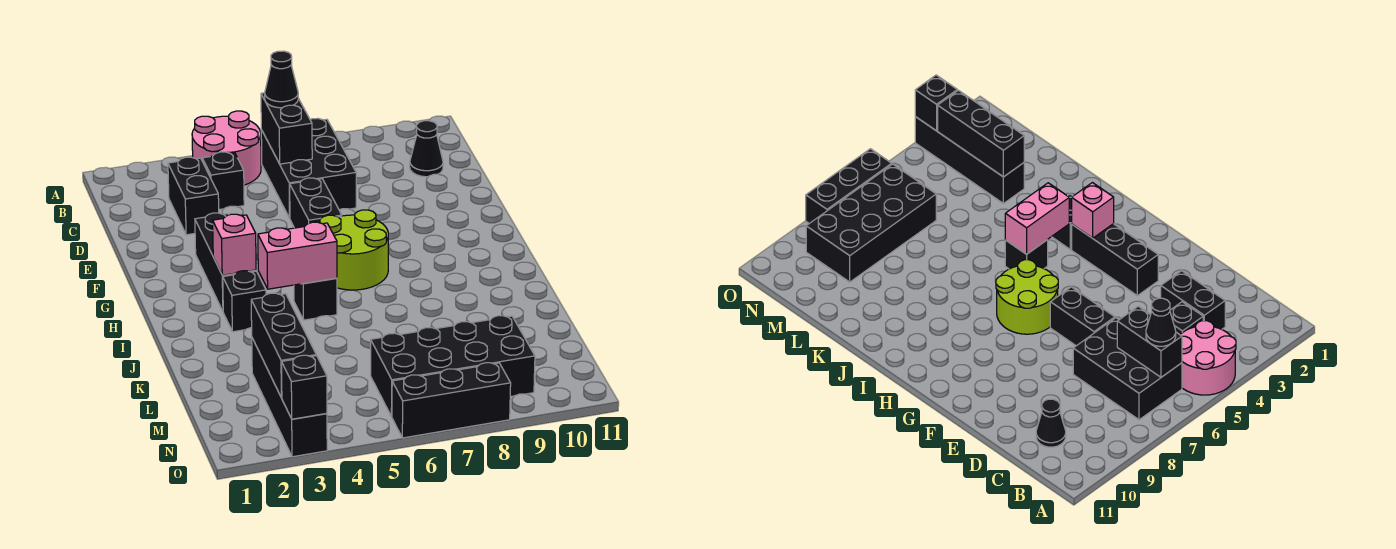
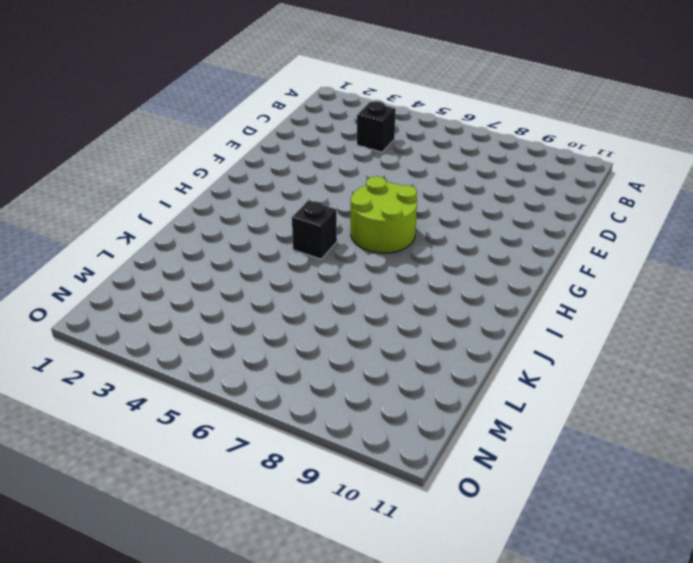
none -> pink 2x2 round brick [192,111,261,185]
none -> black 2x3 brick [261,118,356,218]
none -> black 1x2 brick [168,157,219,235]

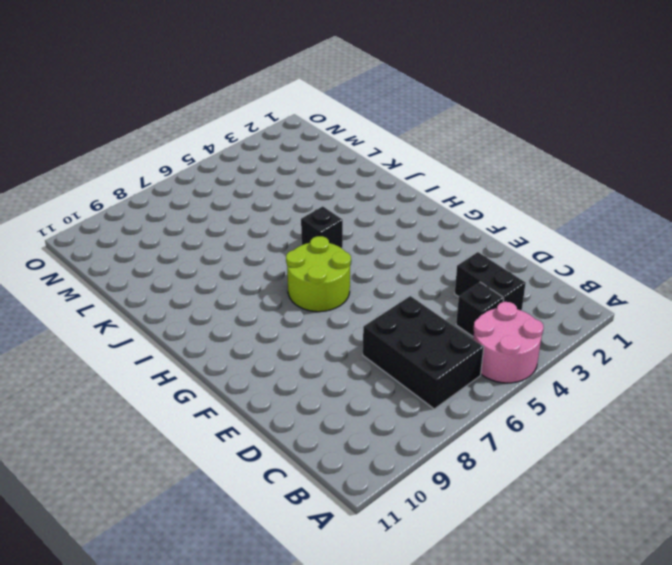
none -> black 1x1 cone [410,121,443,177]
none -> black 1x2 brick [290,178,342,228]
none -> black 1x3 brick [195,213,256,311]

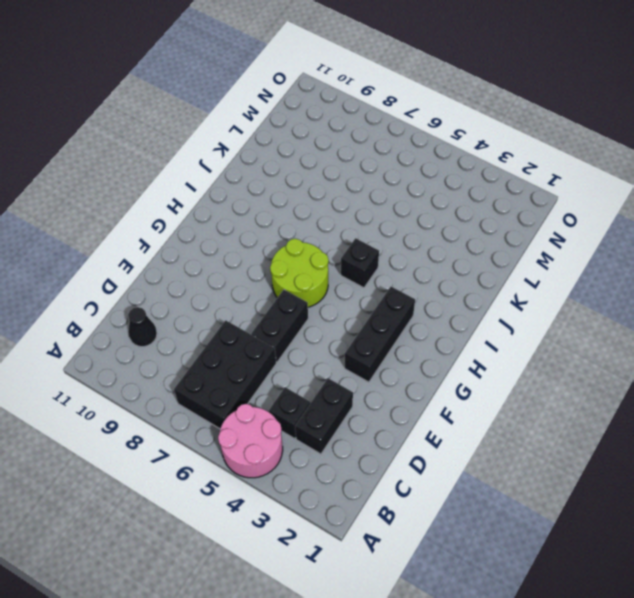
none -> black 1x1 brick [223,271,266,332]
none -> black 1x4 brick [252,338,327,457]
none -> black 2x4 brick [371,316,535,417]

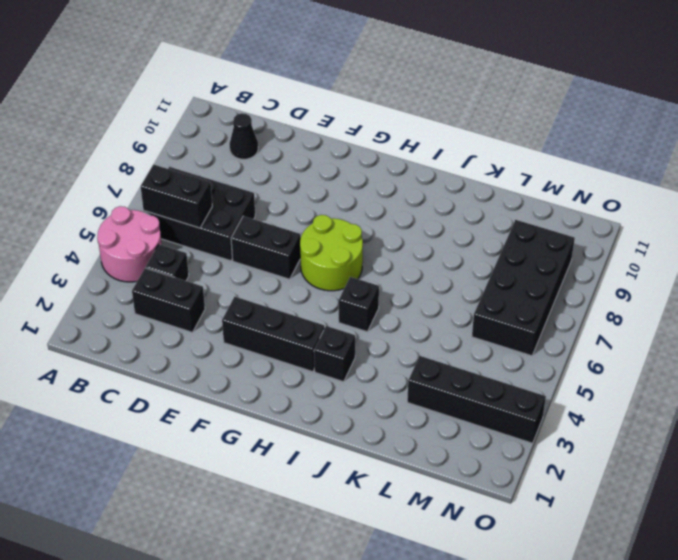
none -> black 1x3 brick [392,363,511,438]
none -> pink 1x1 brick [213,214,256,275]
none -> pink 1x2 brick [258,222,337,289]

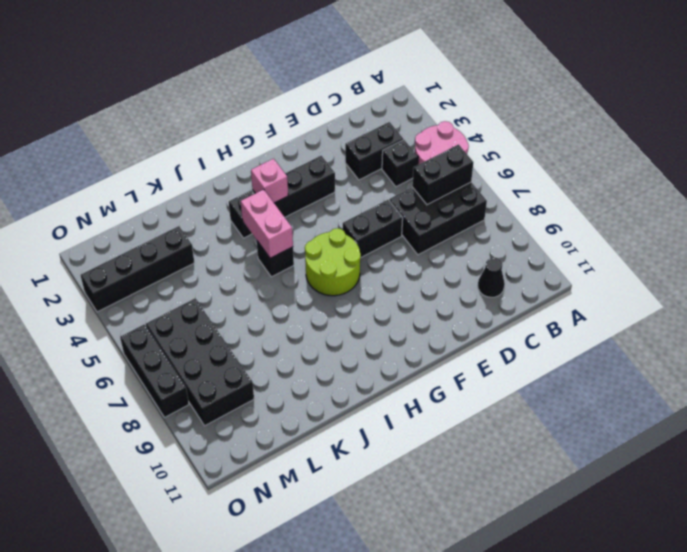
none -> black 1x3 brick [251,293,316,398]
none -> black 1x1 brick [282,355,327,419]
none -> black 1x1 cone [265,51,298,108]

